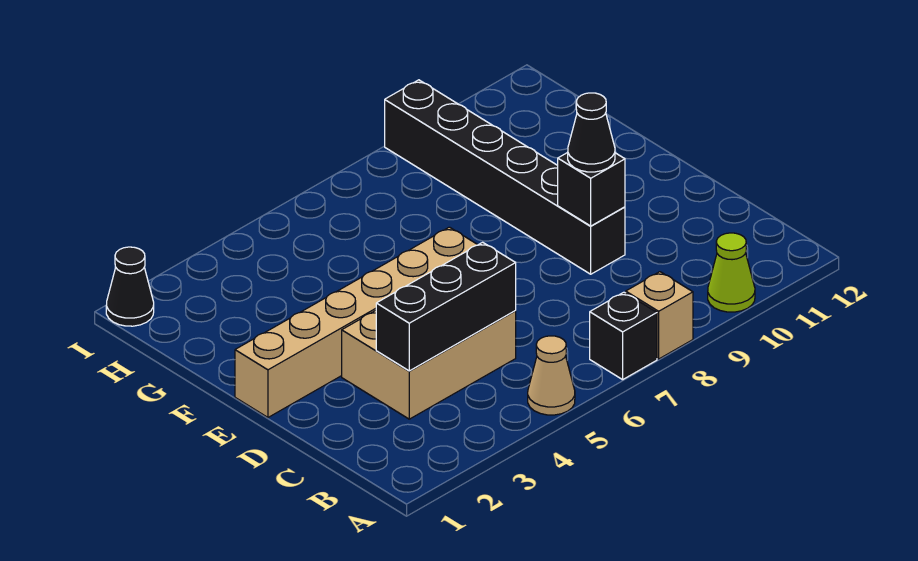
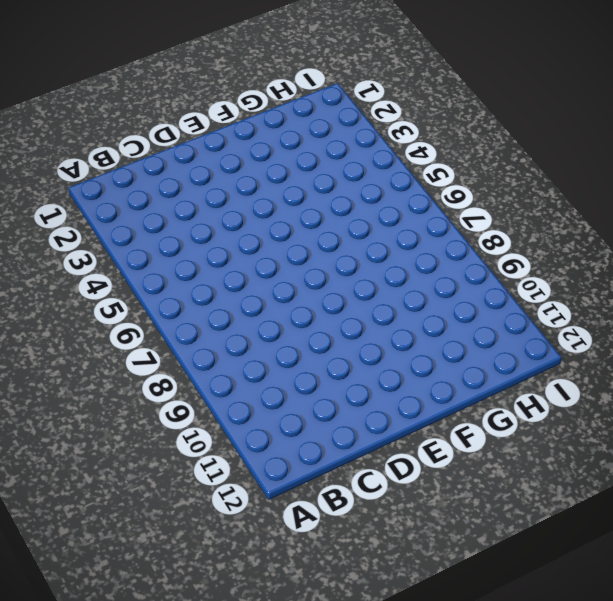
none -> tan 1x1 cone [528,336,575,415]
none -> black 1x1 brick [590,292,657,380]

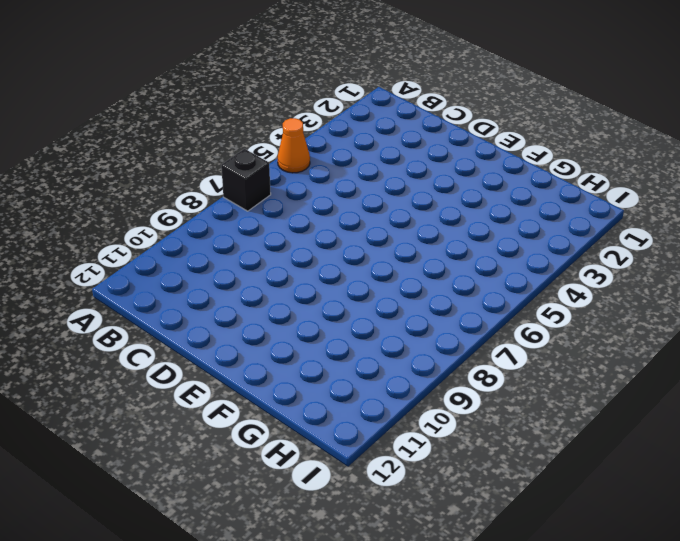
orange 1x1 cone [278,118,310,173] -> tan 1x1 cone [528,336,575,415]
none -> tan 1x1 brick [626,272,693,359]
none -> lime 1x1 cone [708,233,755,312]

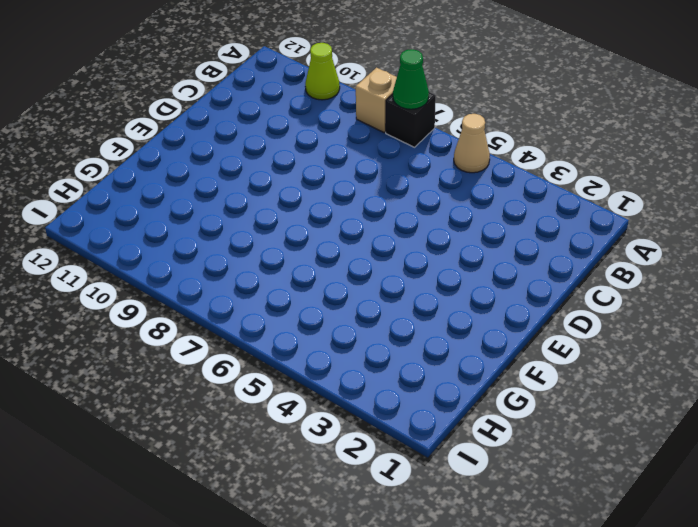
green 1x1 cone [393,49,429,109] -> none
none -> tan 2x3 brick [342,311,516,419]
none -> black 1x6 brick [385,80,625,274]

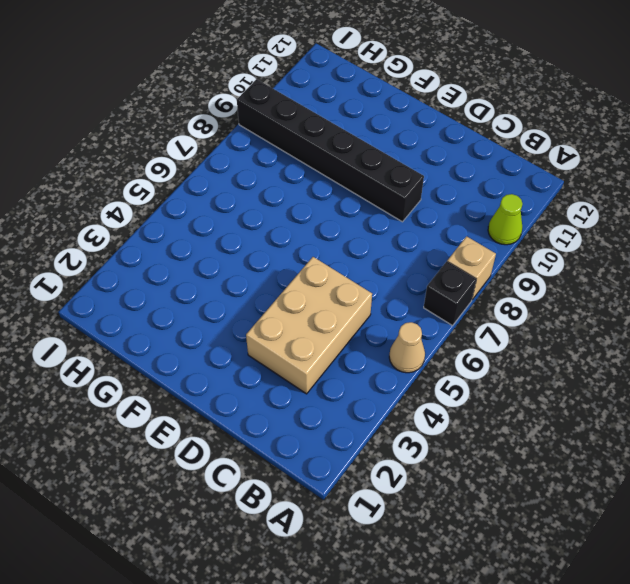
none -> tan 1x6 brick [235,227,478,417]
none -> black 1x1 cone [106,247,154,326]

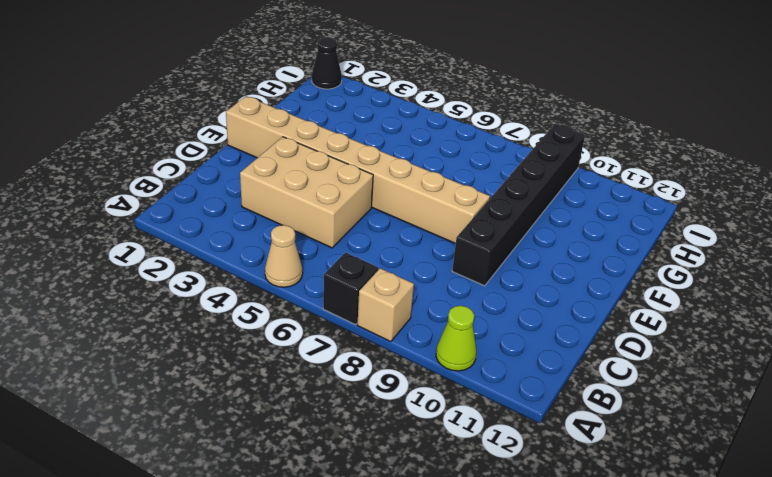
tan 1x8 brick [226,96,490,244] -> tan 1x6 brick [235,227,478,417]
none -> black 1x3 brick [376,242,516,371]
none -> black 1x1 brick [558,153,625,226]

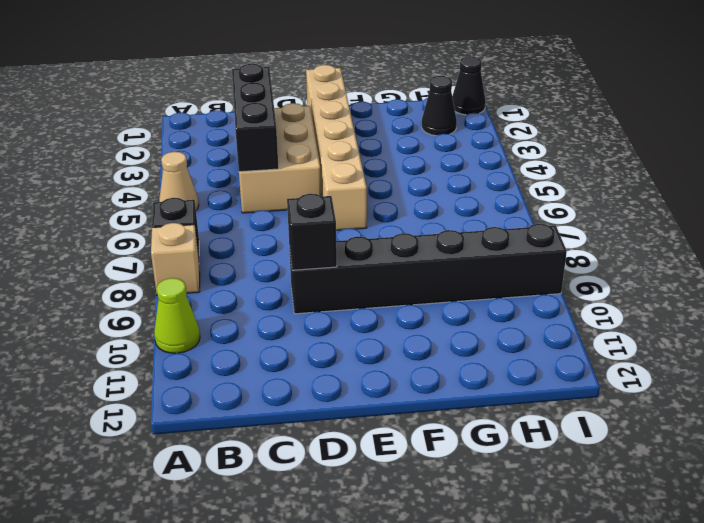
black 1x1 cone [422,76,457,136] -> black 1x1 cone moved to [568,93,615,172]

